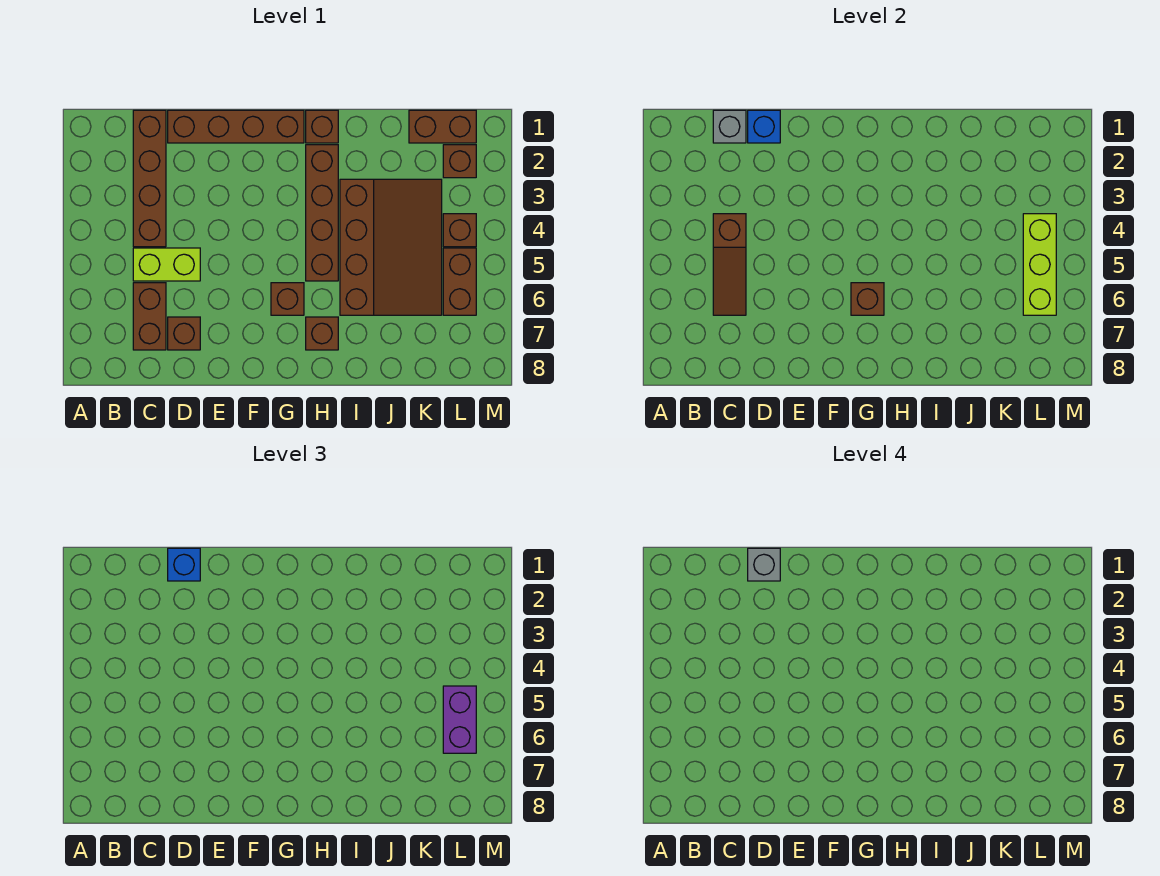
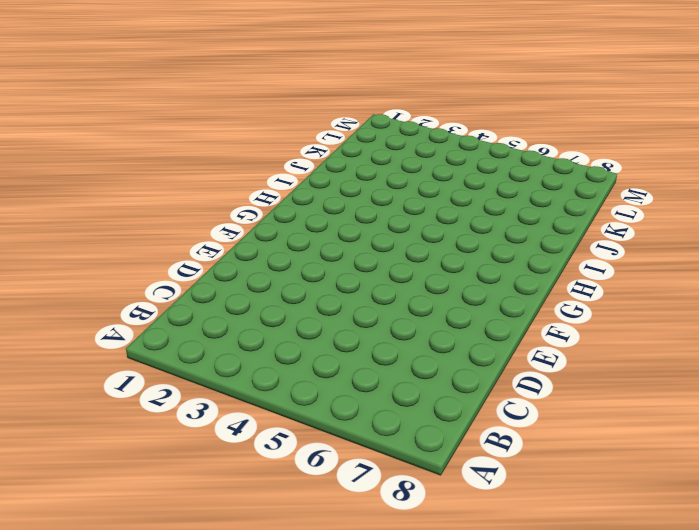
none -> brown 1x4 brick [133,110,166,247]
none -> lime 1x2 brick [133,248,200,281]
none -> brown 1x2 brick [133,283,166,350]

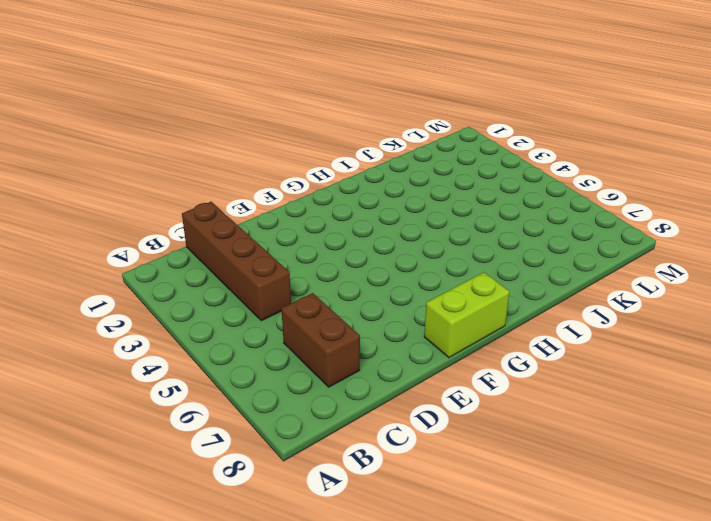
lime 1x2 brick [424,272,510,358] -> lime 1x2 brick moved to [133,248,200,281]
none -> brown 1x4 brick [168,110,304,143]
none -> brown 1x1 brick [168,317,200,350]
none -> brown 1x1 brick [271,283,304,315]

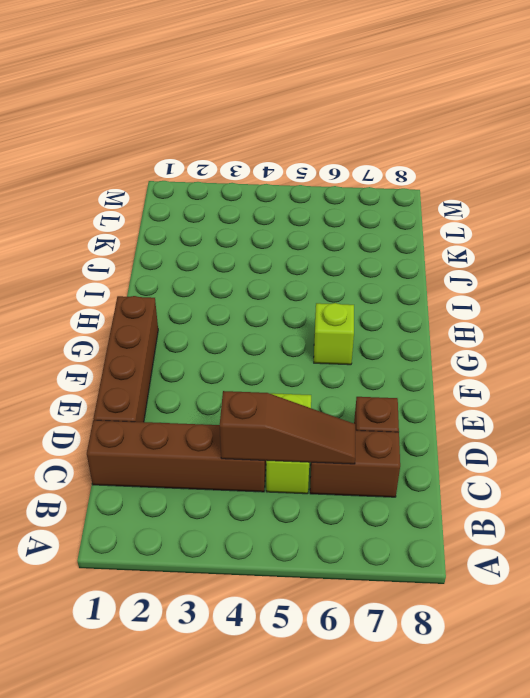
lime 1x1 brick [314,303,354,365] -> brown 1x1 brick [271,283,304,315]
none -> brown 1x1 brick [306,110,338,143]
none -> brown 1x4 brick [306,145,338,281]
none -> brown 1x1 brick [306,317,338,350]

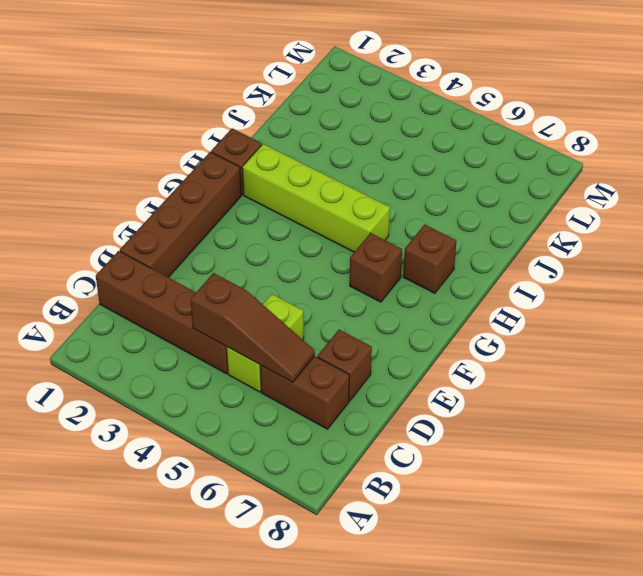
lime 1x4 brick [242,144,390,252] -> brown 1x4 brick [306,145,338,281]
none -> brown 3x4 slope [340,179,442,315]
none -> brown 1x2 brick [409,110,476,143]
none -> brown 1x1 brick [443,145,476,178]

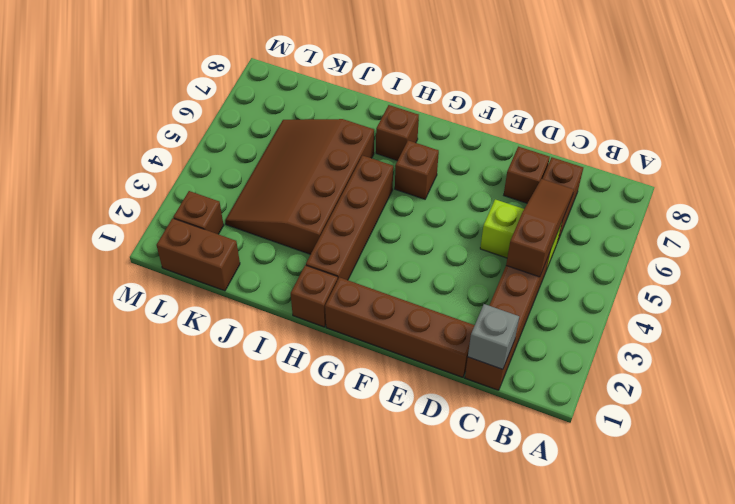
none -> brown 1x1 brick [443,214,476,247]
none -> brown 1x2 brick [443,248,476,315]
none -> blue 1x1 brick [748,110,780,143]

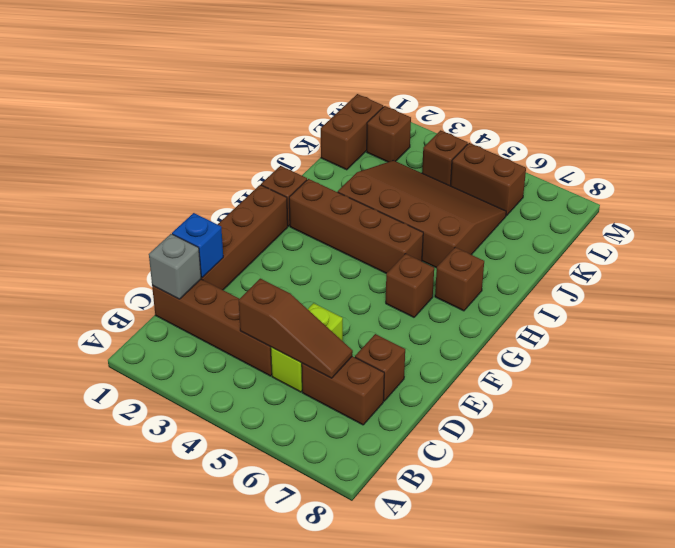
none -> brown 1x1 brick [851,283,884,315]
none -> lime 1x3 brick [1023,214,1056,315]
none -> blue 1x1 brick [168,548,200,581]

